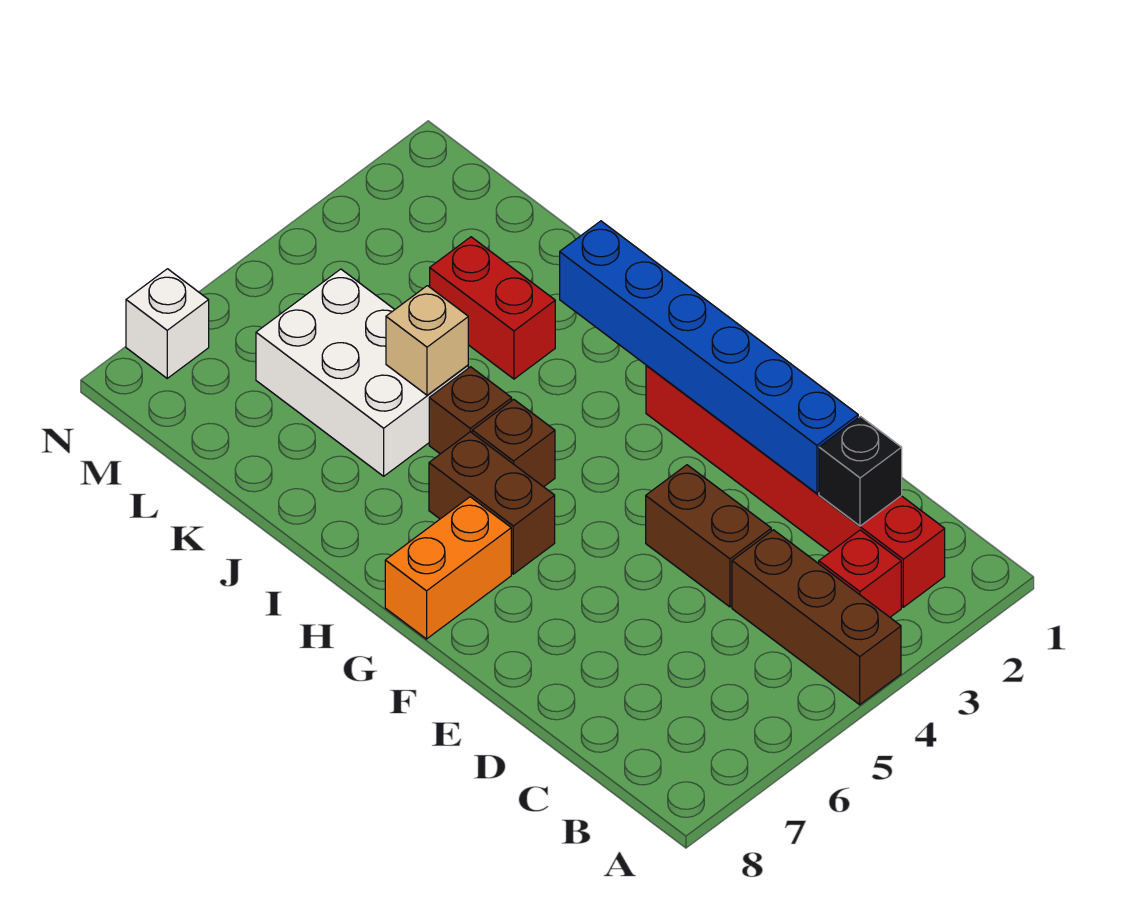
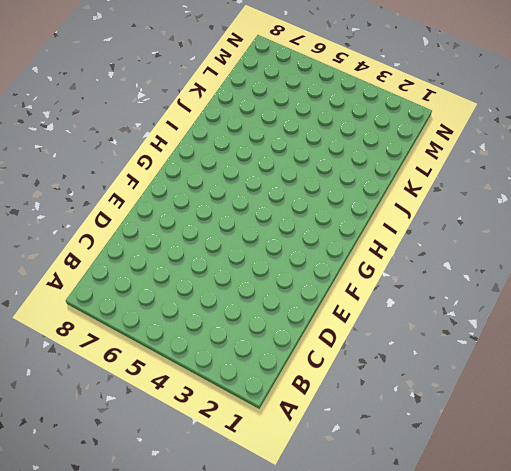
none -> brown 1x3 brick [732,530,901,705]
none -> red 1x6 brick [646,365,945,607]
none -> red 1x1 brick [819,530,901,617]

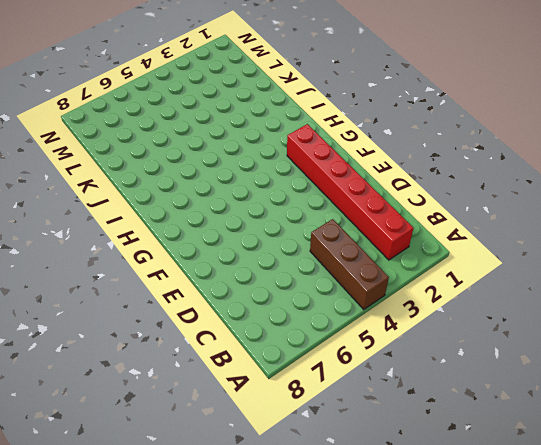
none -> red 1x1 brick [819,530,901,617]
none -> brown 1x2 brick [646,465,771,607]
none -> brown 1x2 brick [429,432,555,574]

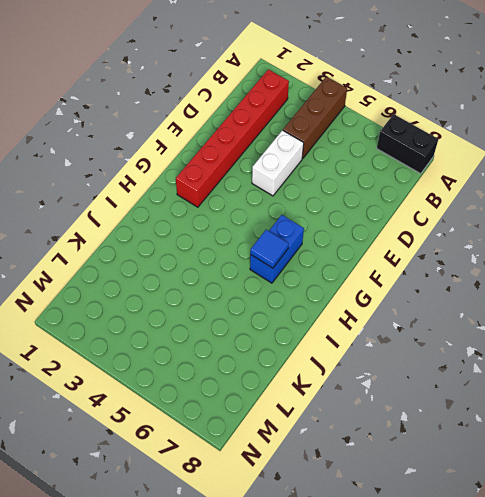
black 1x2 brick [377,114,438,174] -> none
white 1x2 brick [252,130,304,196] -> brown 1x2 brick [646,465,771,607]
blue 1x2 brick [250,215,304,283] -> brown 1x2 brick [429,432,555,574]
blue 1x1 tile [250,230,289,268] -> none
none -> red 1x1 brick [819,530,901,617]
none -> orange 1x2 brick [385,497,511,639]
none -> brown 1x1 brick [472,399,555,487]

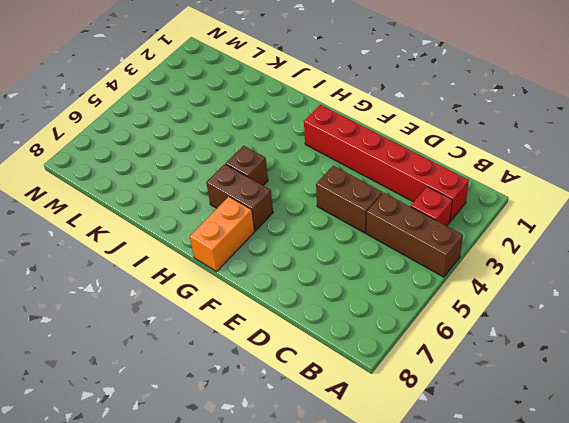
none -> brown 1x1 brick [429,367,512,454]
none -> red 1x2 brick [430,237,555,379]
none -> white 2x3 brick [256,269,468,476]

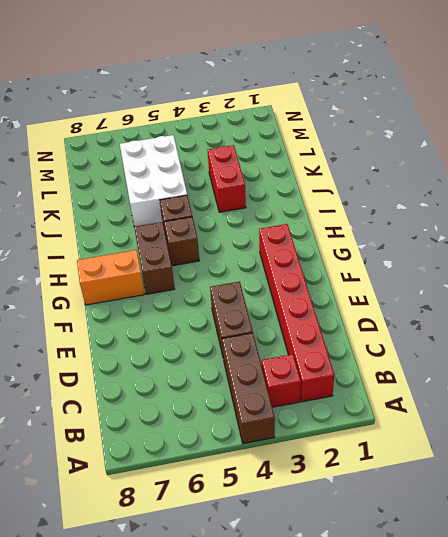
none -> white 1x1 brick [126,269,209,378]
none -> black 1x1 brick [819,416,902,526]
none -> blue 1x6 brick [560,221,858,493]

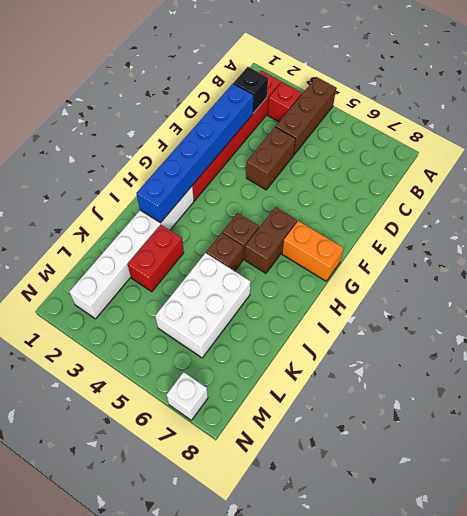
white 1x6 brick [69,186,194,319] -> none
none -> tan 1x1 brick [386,286,468,395]

